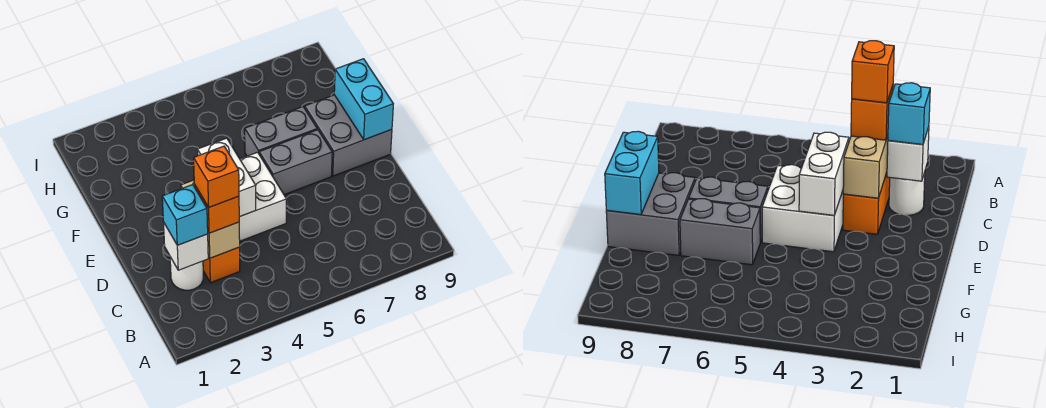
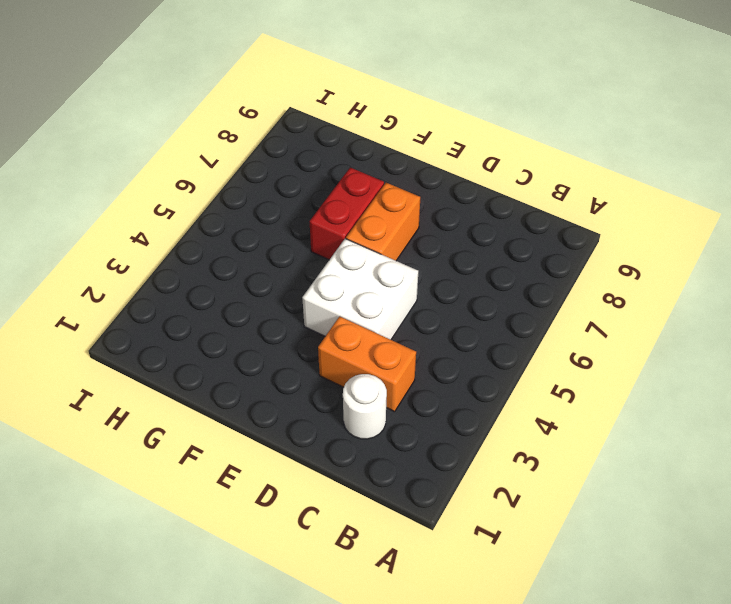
orange 1x2 brick [346,183,420,261] -> grey 1x2 brick [259,130,332,195]
red 1x2 brick [309,168,384,260] -> grey 1x2 brick [245,107,317,156]
none -> grey 2x2 brick [305,95,392,176]
none -> white 1x1 brick [164,223,209,270]
none -> tan 1x2 brick [181,180,240,258]

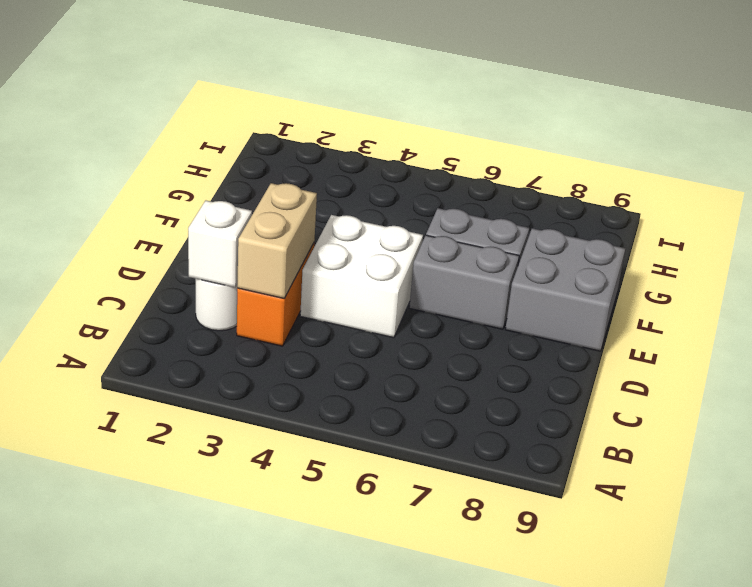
none -> white 1x2 brick [197,138,256,217]
none -> cyan 1x2 brick [334,59,393,140]
none -> cyan 1x1 brick [162,185,208,245]

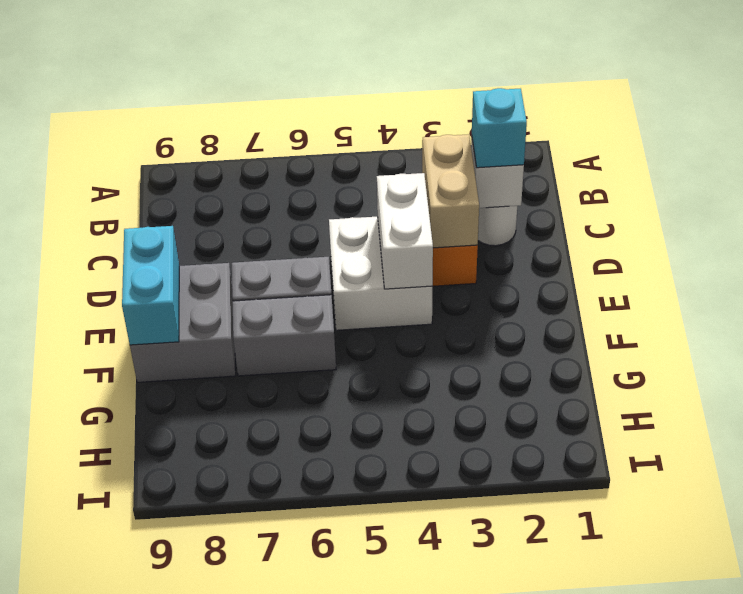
none -> orange 1x1 brick [194,184,239,233]
none -> orange 1x1 brick [194,146,239,207]

